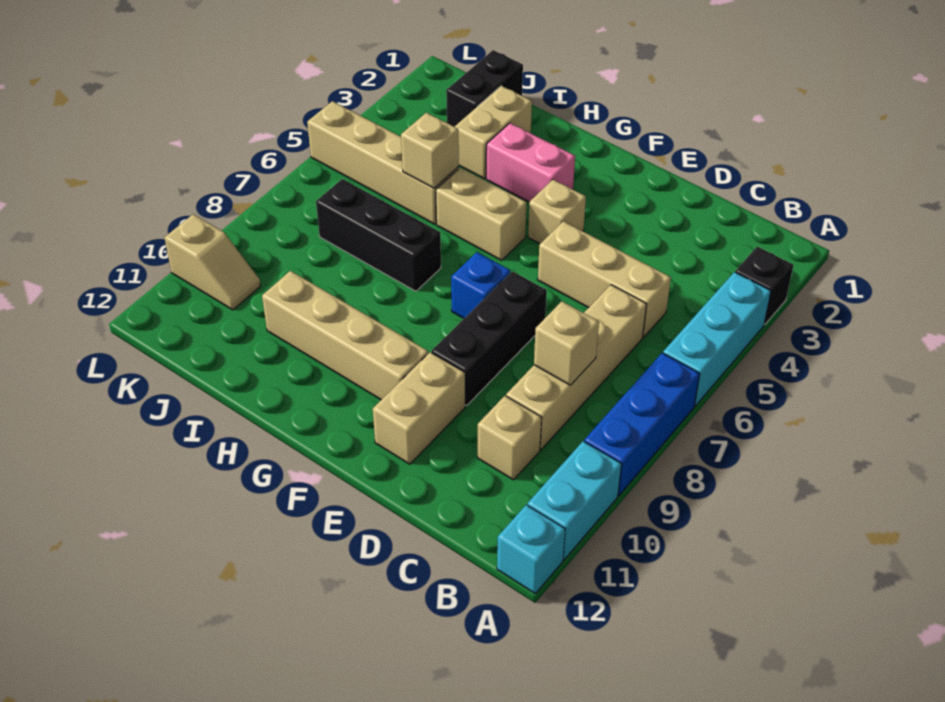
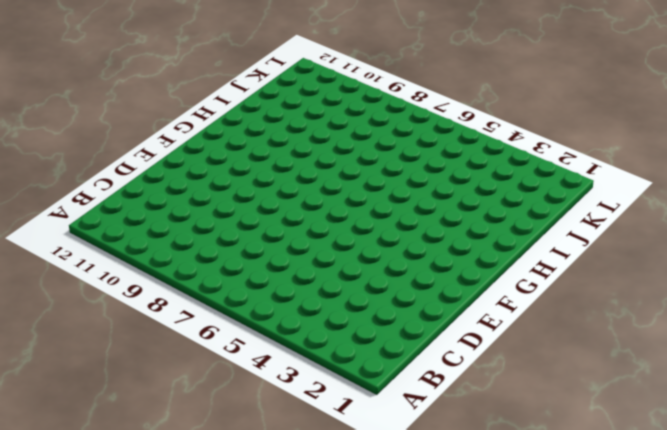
none -> black 1x1 brick [735,247,793,324]
none -> cyan 1x3 brick [663,272,771,406]
none -> blue 1x3 brick [584,353,700,496]

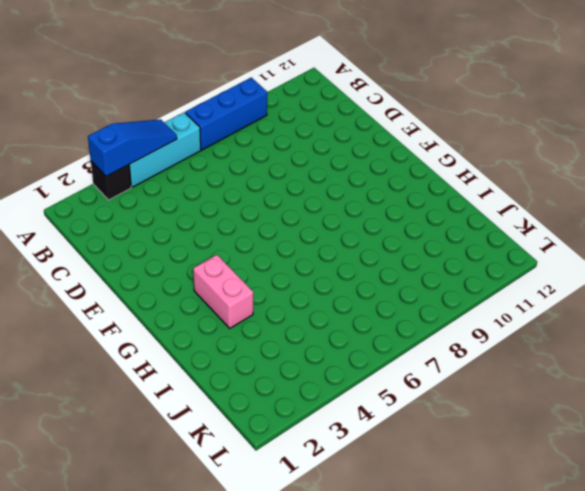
blue 1x3 slope [88,119,177,176] -> none
none -> cyan 1x2 brick [528,441,622,560]
none -> cyan 1x1 brick [497,505,565,593]
none -> tan 1x3 brick [538,221,671,337]

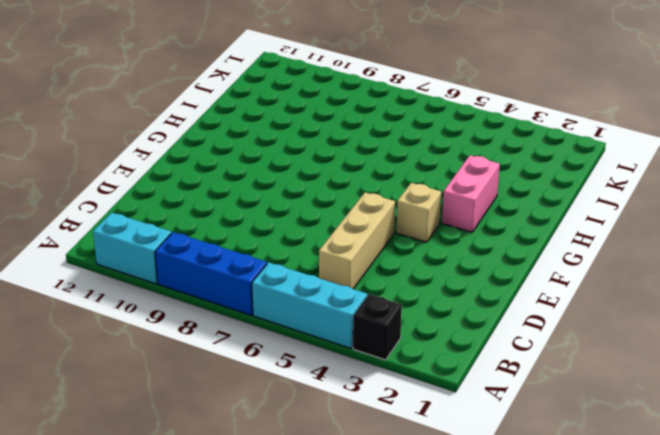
none -> cyan 1x1 brick [497,505,565,593]
none -> tan 1x4 brick [506,285,647,449]
none -> tan 1x1 brick [478,396,542,480]

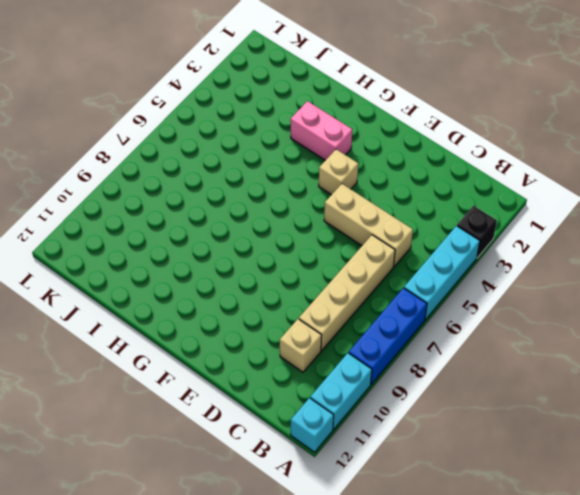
none -> black 1x3 brick [431,271,547,405]
none -> tan 1x2 brick [373,352,465,464]
none -> blue 1x1 brick [451,252,511,318]

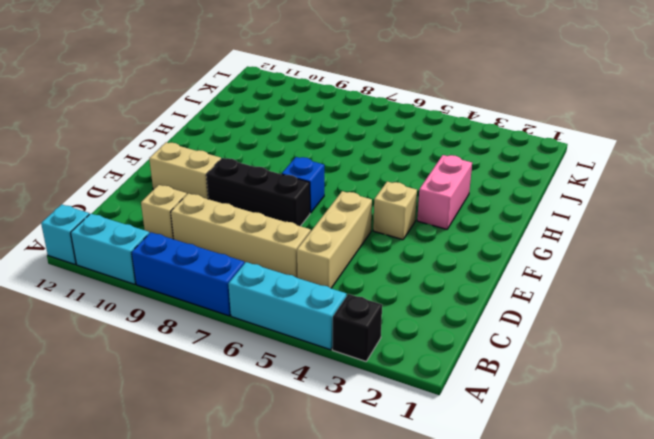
none -> tan 1x4 brick [262,271,428,400]
none -> tan 1x2 brick [436,168,527,260]
none -> black 1x3 brick [316,179,441,291]

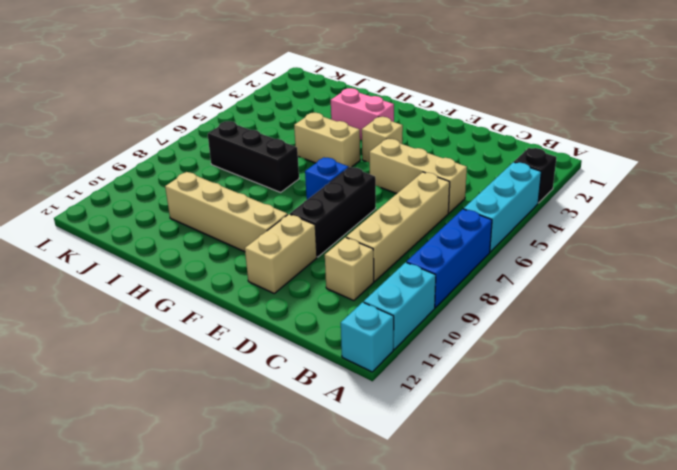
none -> tan 1x2 brick [455,86,532,179]
none -> tan 1x4 brick [307,101,459,224]
none -> black 1x2 brick [446,50,523,127]

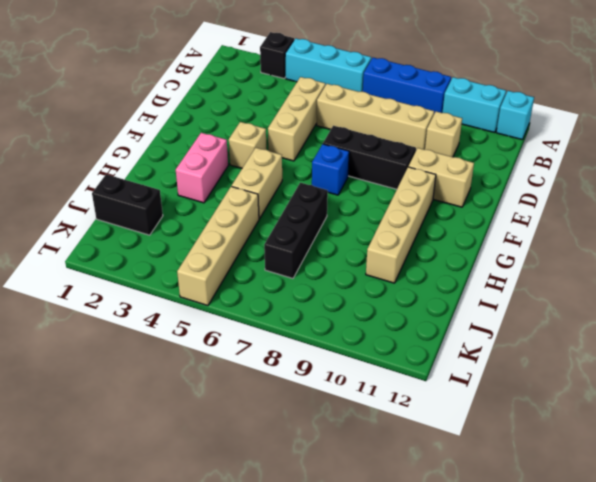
none -> tan 1x2 brick [455,86,532,179]
none -> tan 1x2 slope [165,214,261,310]
none -> tan 1x1 brick [534,301,599,385]

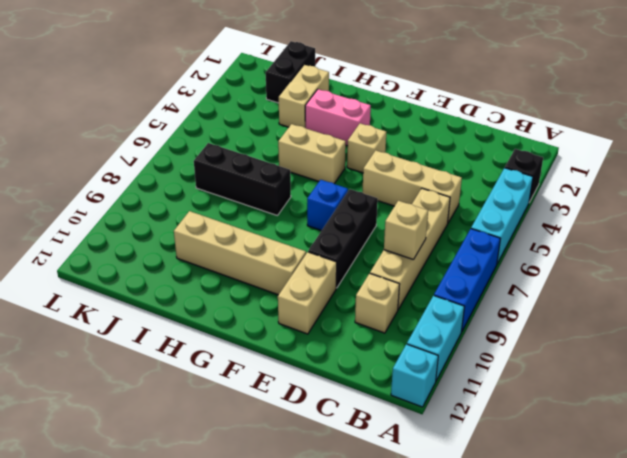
none -> tan 1x4 brick [307,101,459,224]
none -> tan 1x2 slope [165,214,261,310]
none -> tan 1x1 brick [401,113,459,188]

